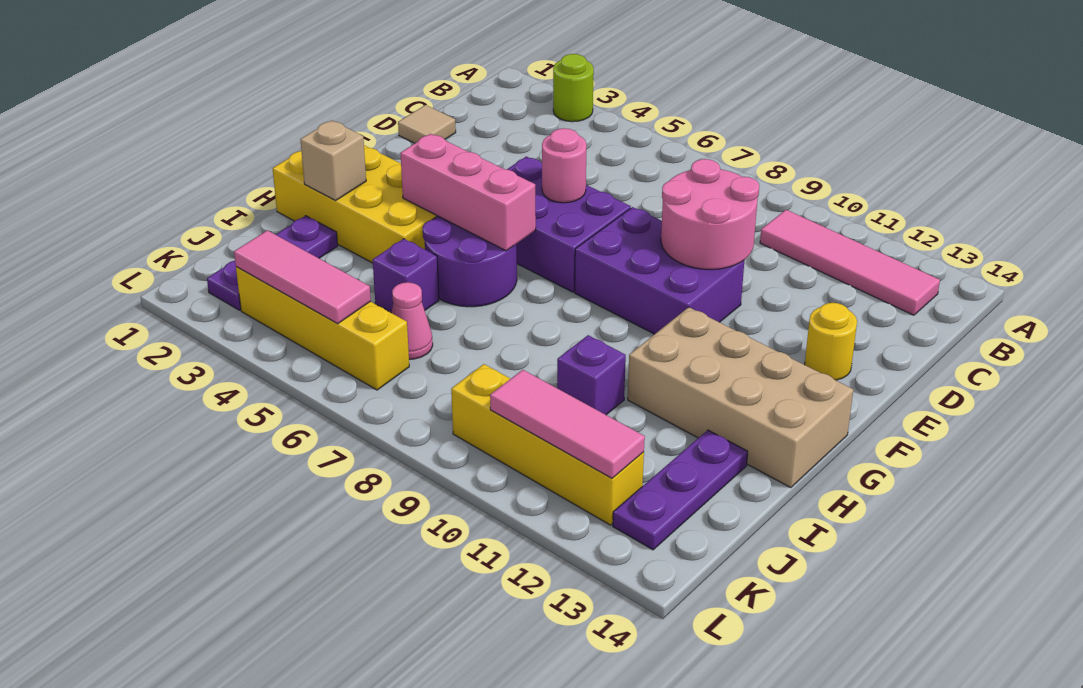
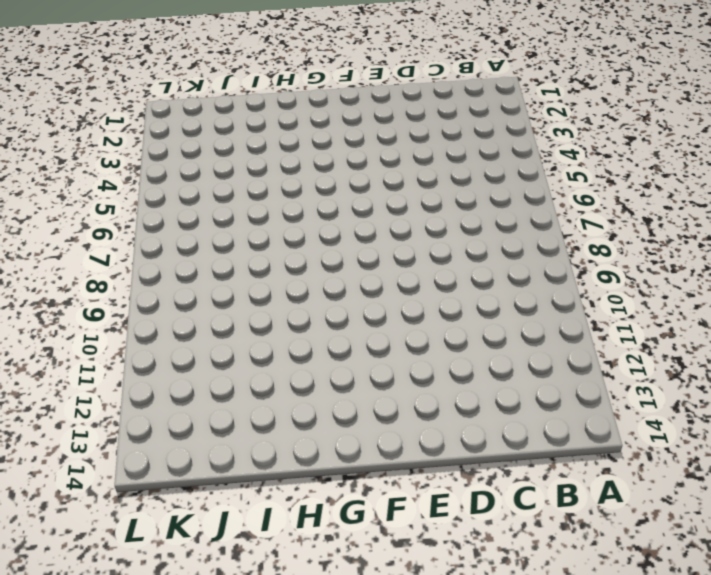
none -> lime 1x1 round brick [553,54,594,122]
none -> pink 1x4 tile [760,210,940,315]
none -> tan 1x1 tile [398,105,456,143]

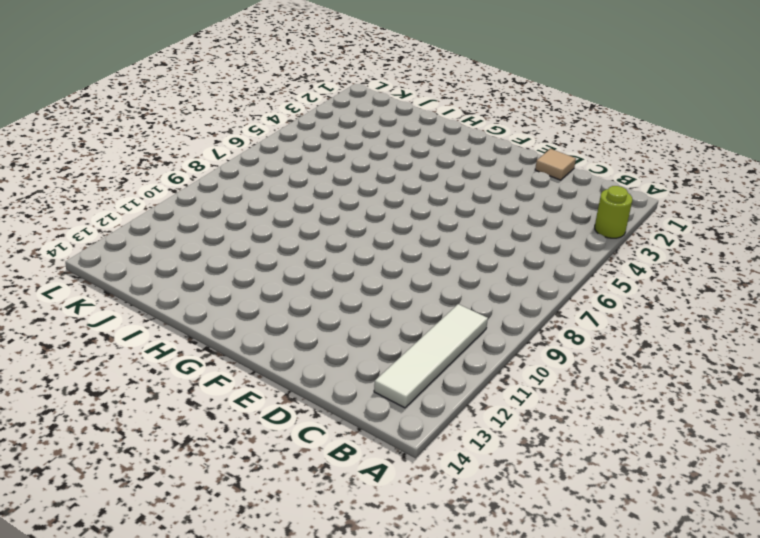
white 1x4 tile [374,304,488,408] -> pink 1x4 tile [760,210,940,315]
none -> purple 2x3 brick [507,156,631,292]
none -> purple 2x3 brick [575,207,744,334]
none -> yellow 1x1 round brick [805,303,857,380]

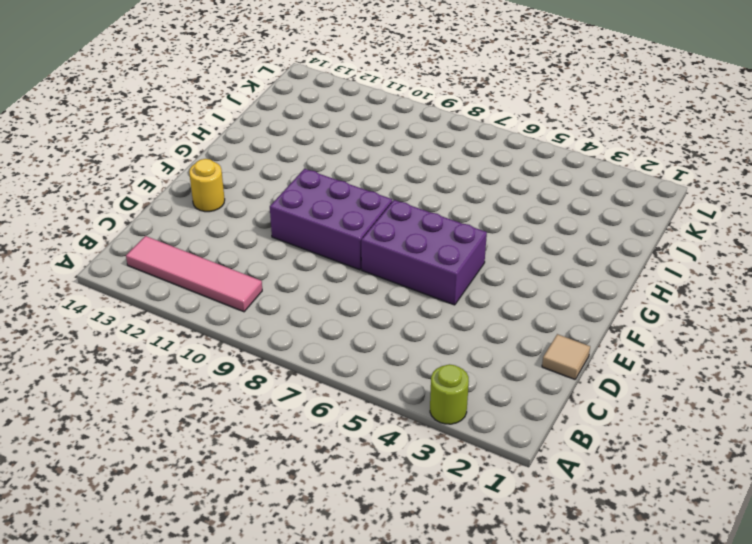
none -> yellow 2x4 brick [273,145,437,263]
none -> purple 2x2 round brick [423,216,517,307]
none -> tan 2x4 brick [628,307,853,488]

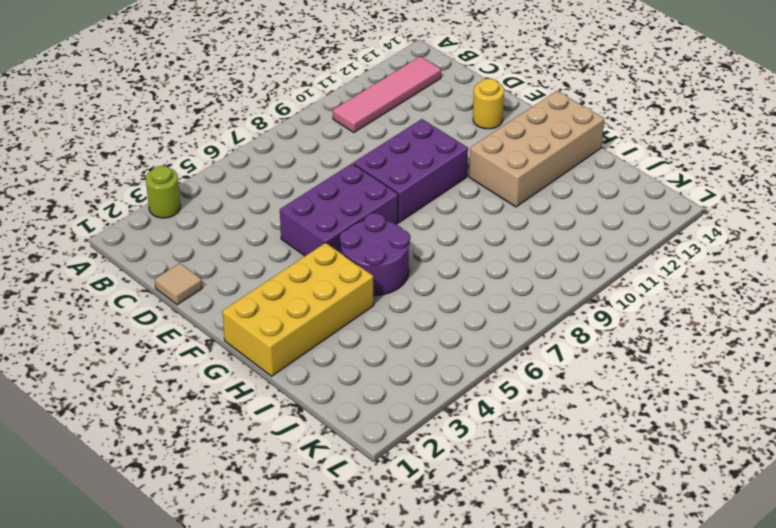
none -> purple 1x3 plate [207,216,338,310]
none -> purple 1x1 brick [373,239,439,313]
none -> purple 1x1 brick [557,335,626,415]

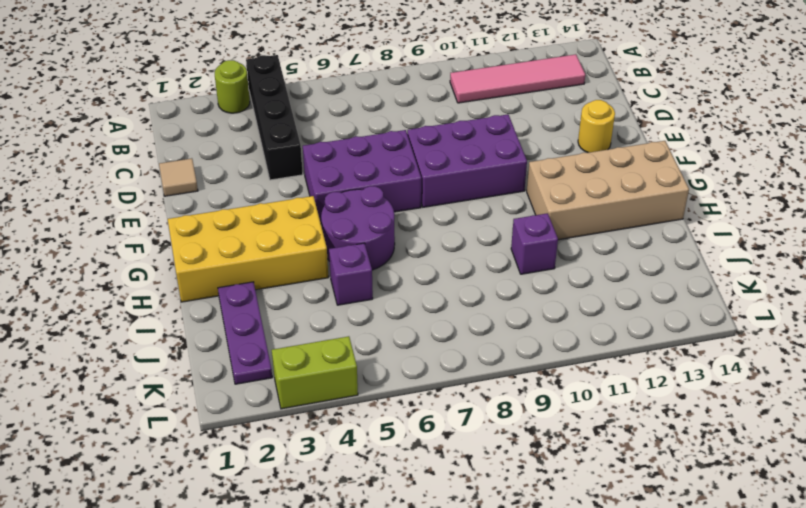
black 1x4 brick [246,55,303,180] -> none
lime 1x2 brick [272,336,358,409] -> none
none -> purple 1x3 plate [613,430,748,550]
none -> pink 1x1 cone [391,282,433,359]
none -> yellow 1x4 brick [236,267,409,390]

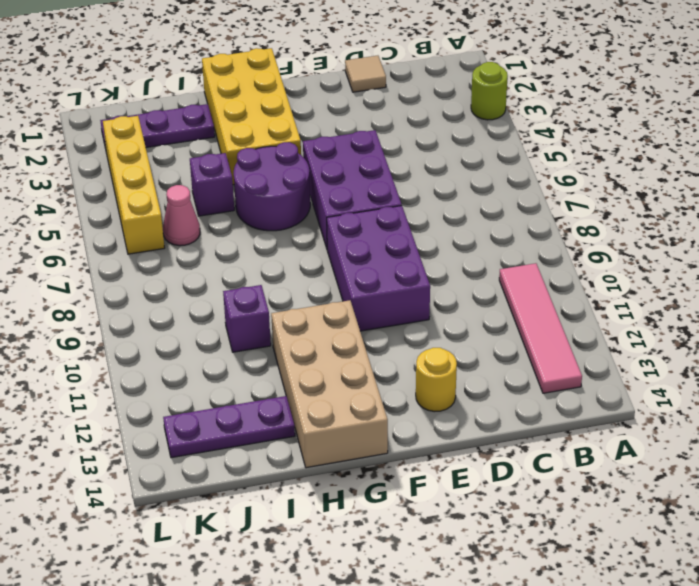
none -> yellow 1x4 brick [451,364,644,525]
none -> pink 2x2 round brick [661,159,759,269]
none -> pink 1x1 round brick [542,128,587,203]

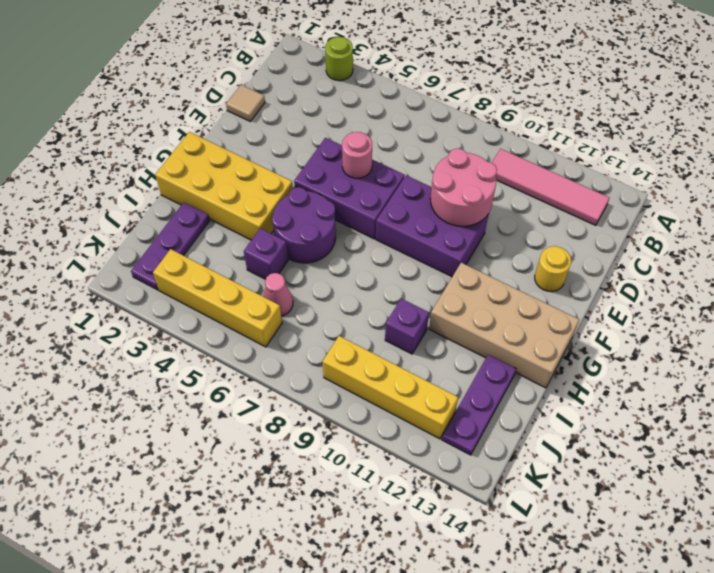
none -> pink 1x3 brick [400,134,536,251]
none -> tan 1x1 brick [300,120,366,200]
none -> pink 1x3 tile [234,230,371,324]

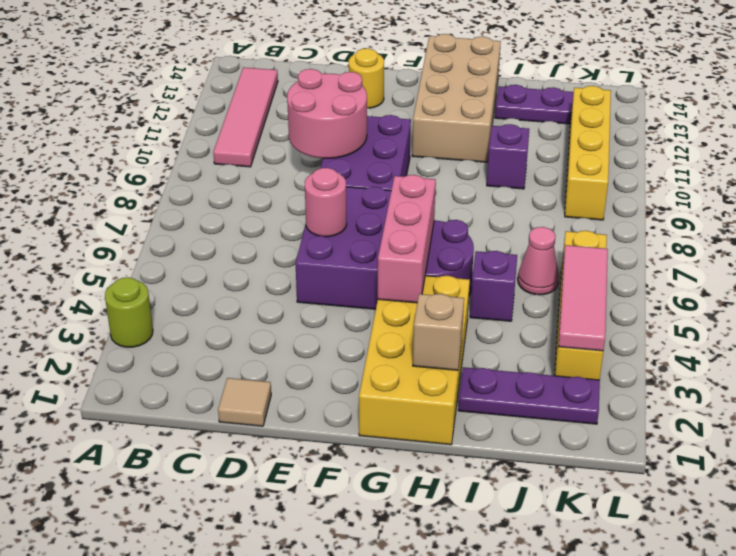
none -> pink 1x3 tile [490,370,645,478]

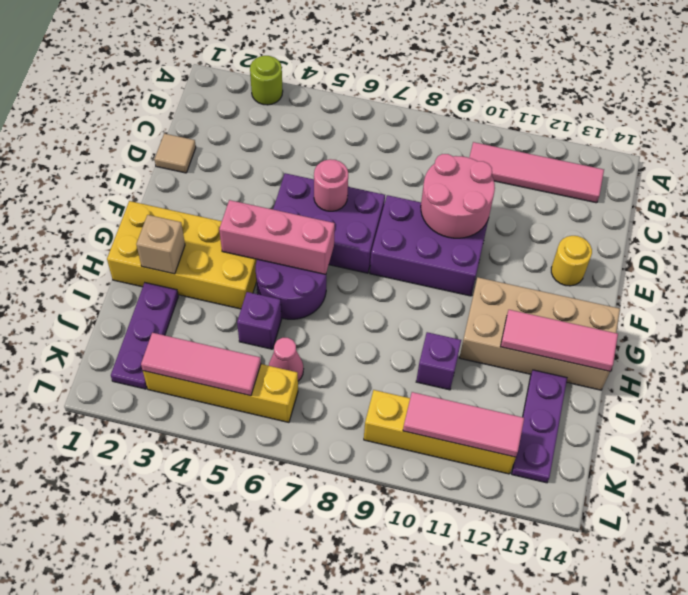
pink 1x3 tile [500,310,618,371] -> none

